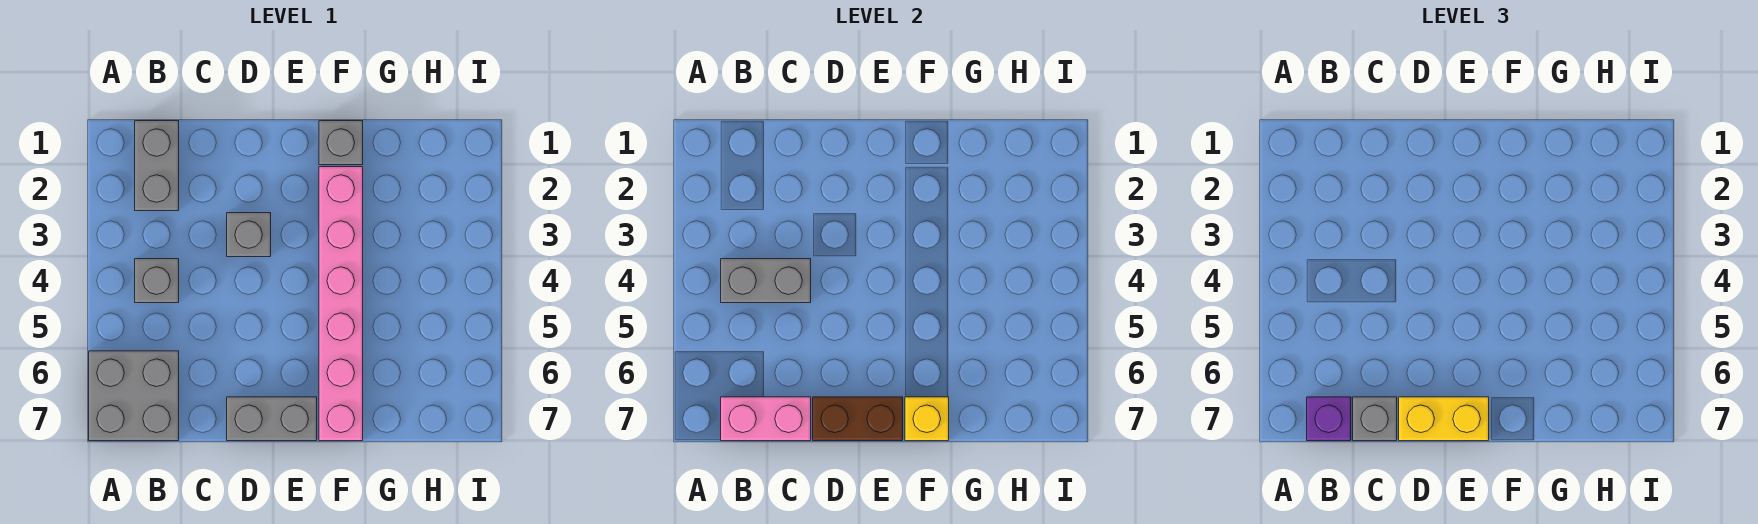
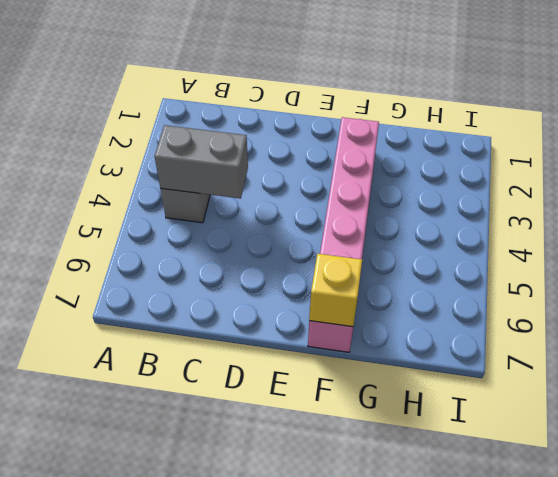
none -> grey 2x2 brick [89,351,179,441]
none -> grey 1x2 brick [135,121,179,211]
none -> grey 1x1 brick [227,213,271,257]

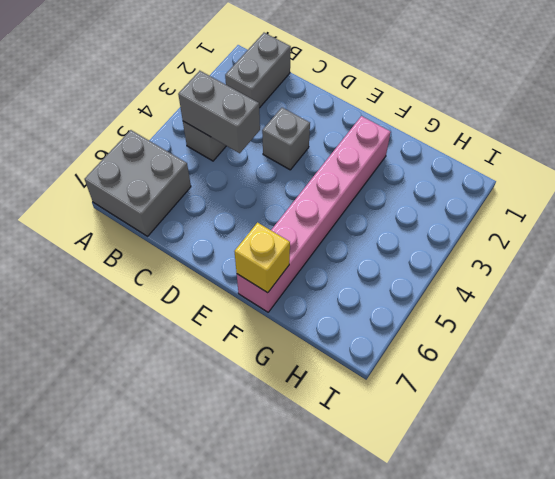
none -> grey 1x2 brick [227,397,317,441]
none -> grey 1x1 brick [319,121,363,165]
none -> pink 1x2 brick [721,397,811,441]

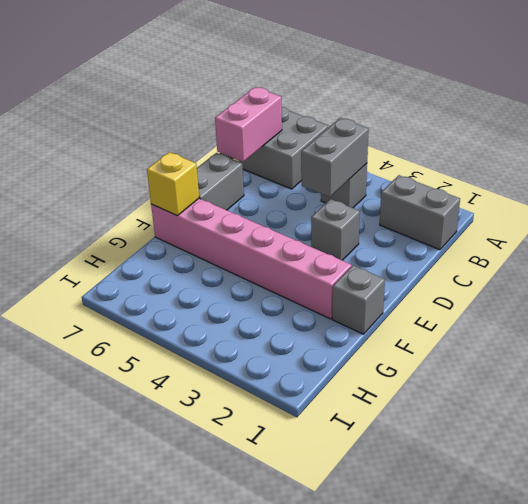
none -> brown 1x2 brick [813,397,903,441]
none -> purple 1x1 brick [1307,397,1351,441]
none -> grey 1x1 brick [1353,397,1397,441]

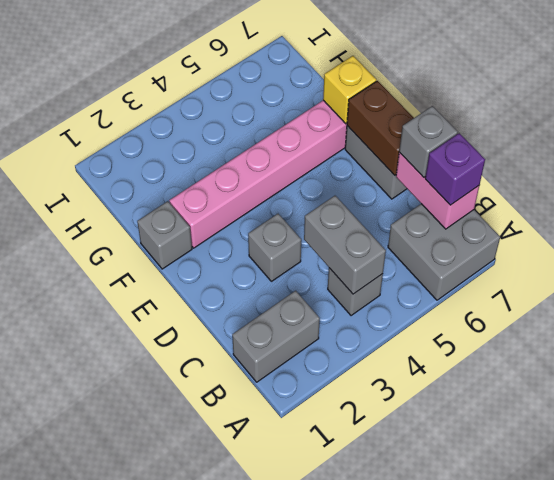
none -> yellow 1x2 brick [1399,397,1489,441]

